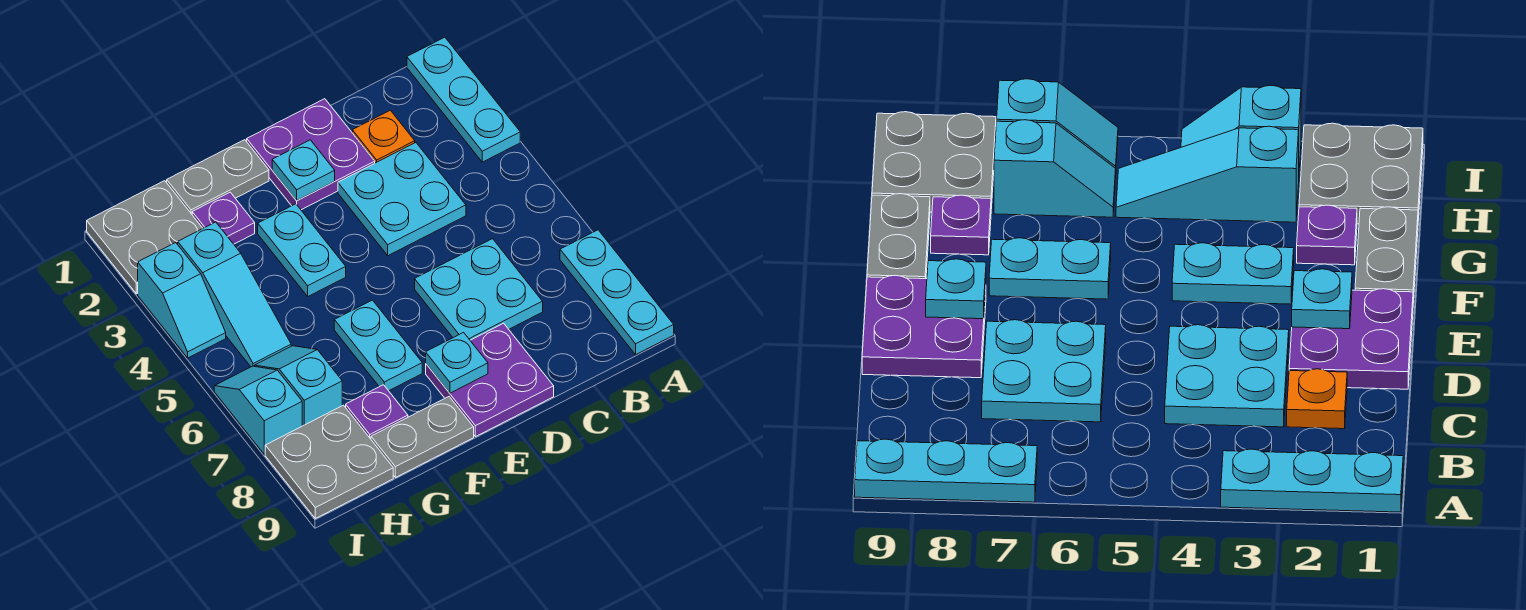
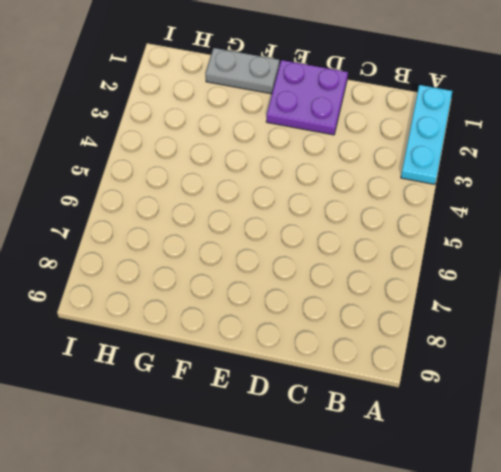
none -> cyan 1x3 plate [560,230,674,355]
none -> orange 1x1 plate [352,110,415,163]
none -> cyan 2x2 plate [338,143,466,256]

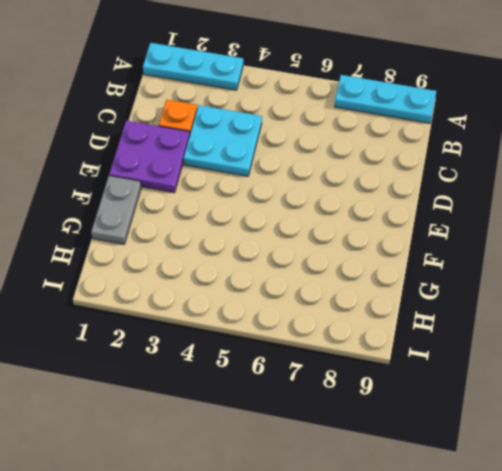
none -> cyan 2x2 plate [415,239,543,340]
none -> purple 2x2 plate [426,323,554,437]
none -> cyan 1x2 plate [258,204,346,296]

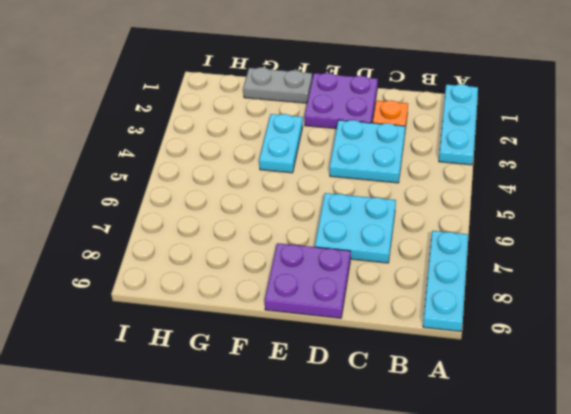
none -> cyan 1x2 plate [334,300,422,391]
none -> grey 1x2 plate [371,397,474,478]
none -> purple 1x1 plate [192,192,255,244]

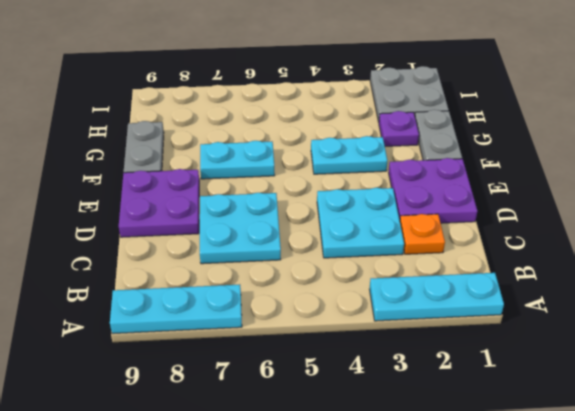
none -> purple 1x1 plate [346,385,408,439]
none -> cyan 1x3 slope [178,222,291,367]
none -> cyan 1x2 slope [254,346,342,426]

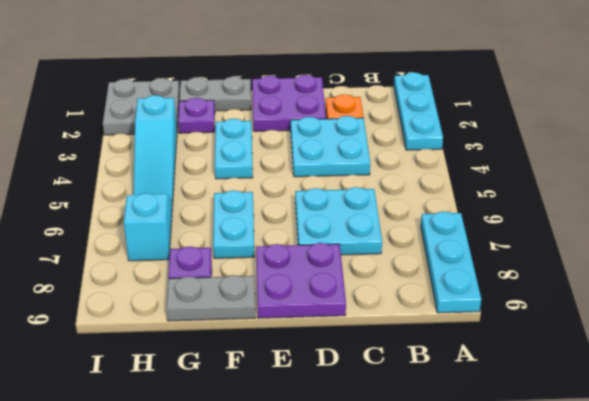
none -> grey 2x2 plate [265,405,393,518]
none -> cyan 1x2 slope [138,243,226,358]
none -> cyan 1x2 slope [214,366,302,454]

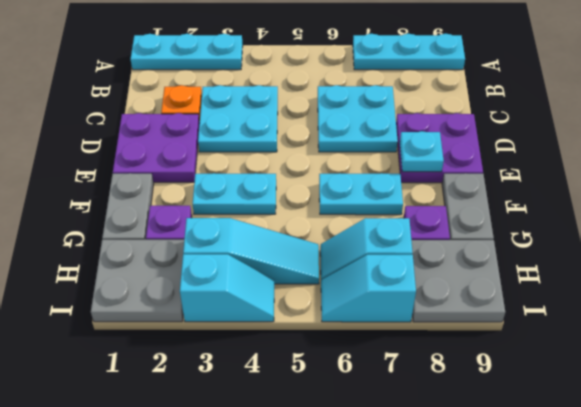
none -> cyan 1x1 plate [272,140,335,201]

